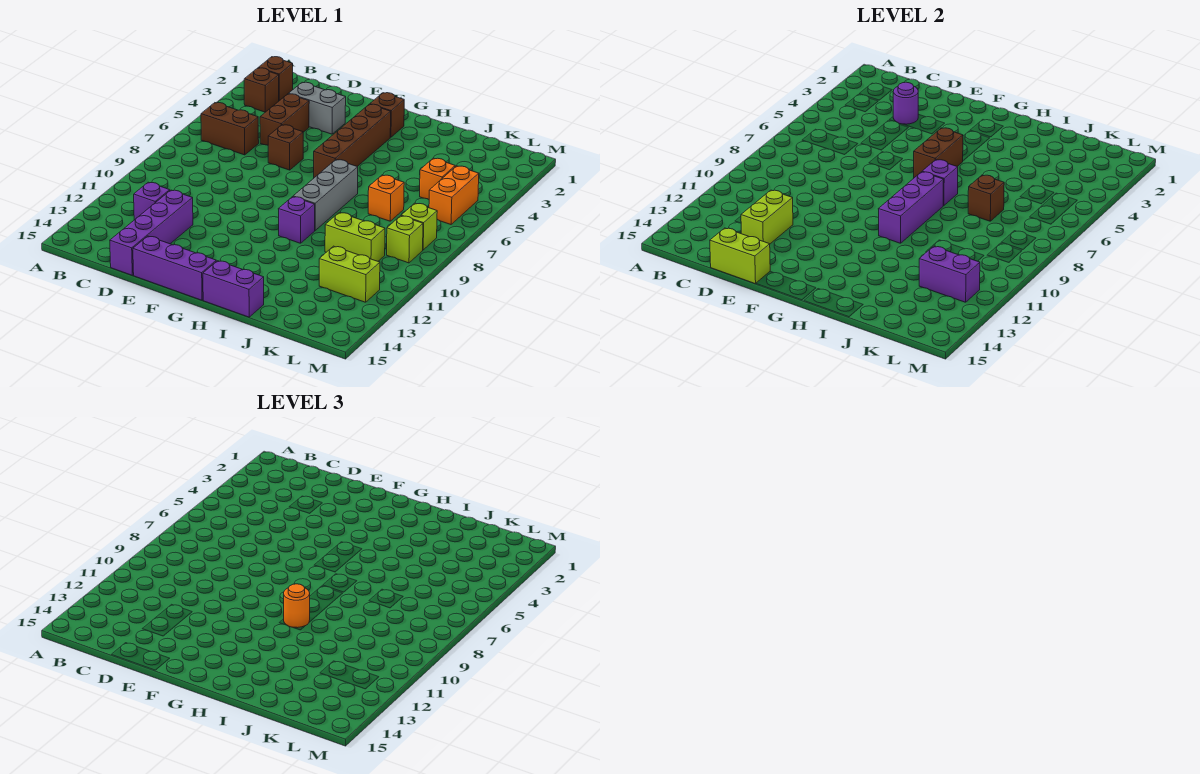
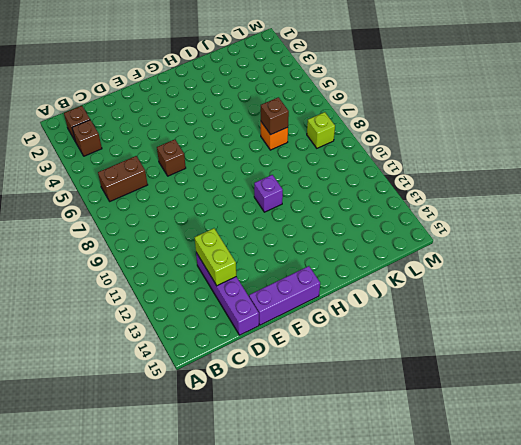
none -> purple 1x1 brick [134,182,170,220]
none -> grey 1x2 brick [289,82,346,134]
none -> brown 1x2 brick [260,94,309,145]
none -> brown 1x1 brick [370,93,404,137]

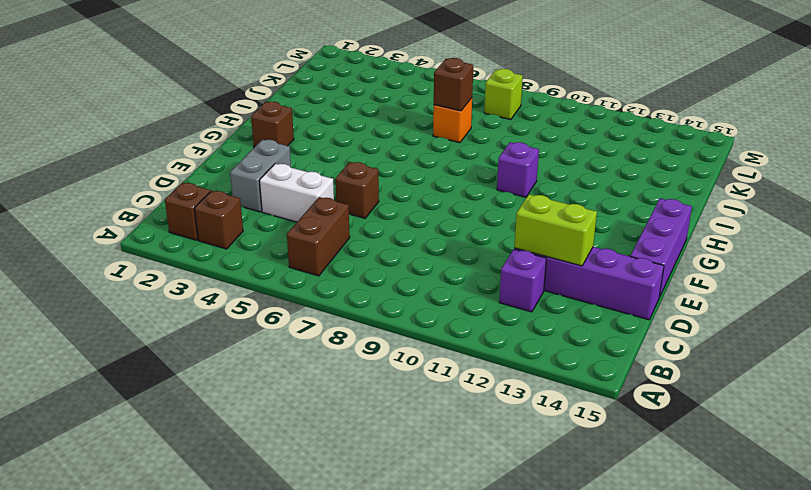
white 1x2 brick [260,164,334,222] -> brown 1x2 brick [260,94,309,145]
none -> brown 1x4 brick [314,104,391,178]
none -> grey 1x3 brick [293,160,358,230]
none -> purple 1x2 brick [203,261,264,317]
none -> lime 1x2 brick [325,213,385,261]

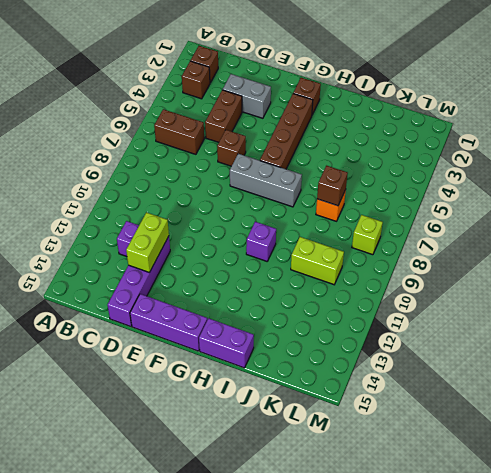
grey 1x3 brick [230,154,302,207] -> grey 1x3 brick turned to [293,160,358,230]
none -> orange 1x1 brick [420,158,455,199]
none -> lime 1x2 brick [319,246,380,302]
none -> orange 1x2 brick [429,166,479,224]
none -> lime 1x1 brick [387,216,423,263]

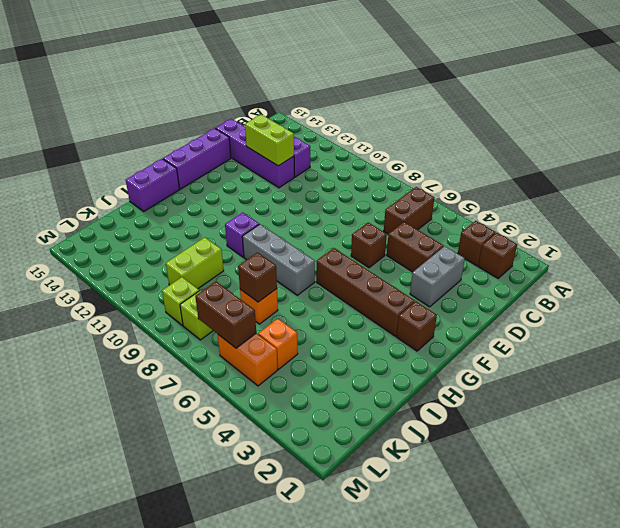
brown 1x2 brick [195,282,256,348] -> brown 1x2 brick moved to [914,128,963,178]
none -> lime 1x2 brick [319,246,380,302]
none -> purple 1x1 round brick [893,82,918,124]
none -> lime 1x2 brick [710,228,770,284]
none -> purple 1x1 brick [922,160,958,206]

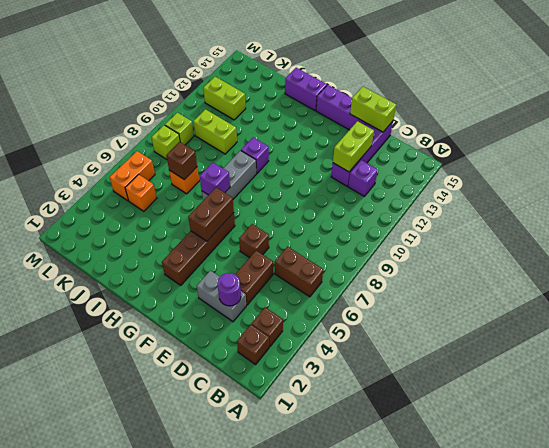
none -> brown 1x1 brick [370,93,404,137]
none -> purple 1x3 brick [879,172,944,243]
none -> purple 1x2 brick [919,246,980,302]
none -> orange 1x1 round brick [284,584,310,628]

